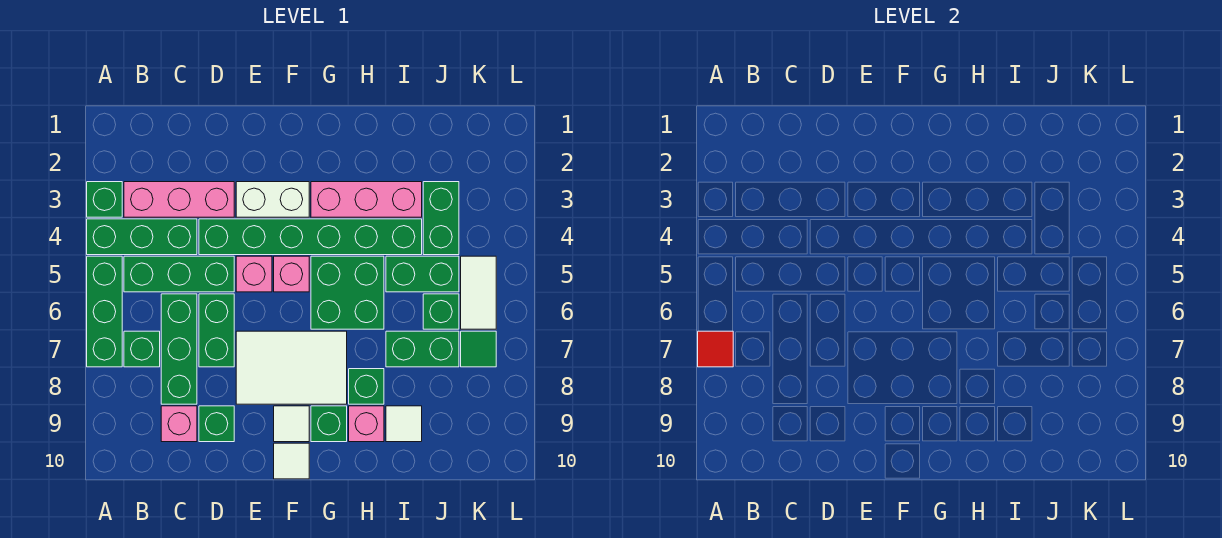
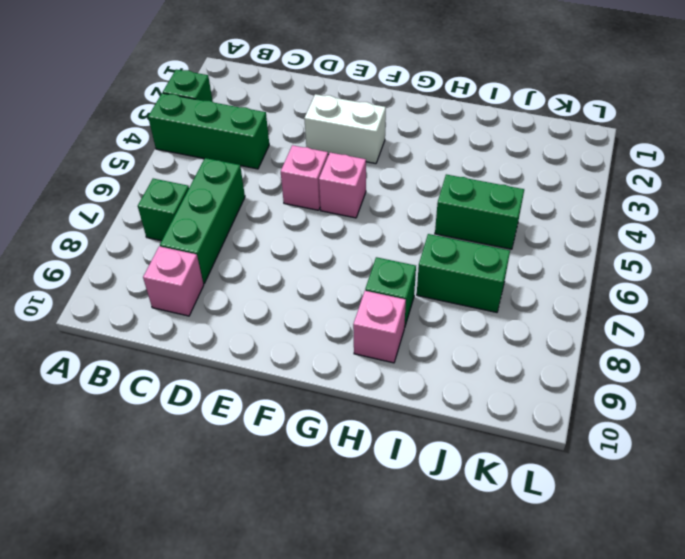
none -> green 1x3 brick [87,256,122,367]
none -> pink 1x3 brick [124,182,234,217]
none -> green 1x3 brick [124,256,234,292]
none -> green 1x6 brick [199,219,422,255]

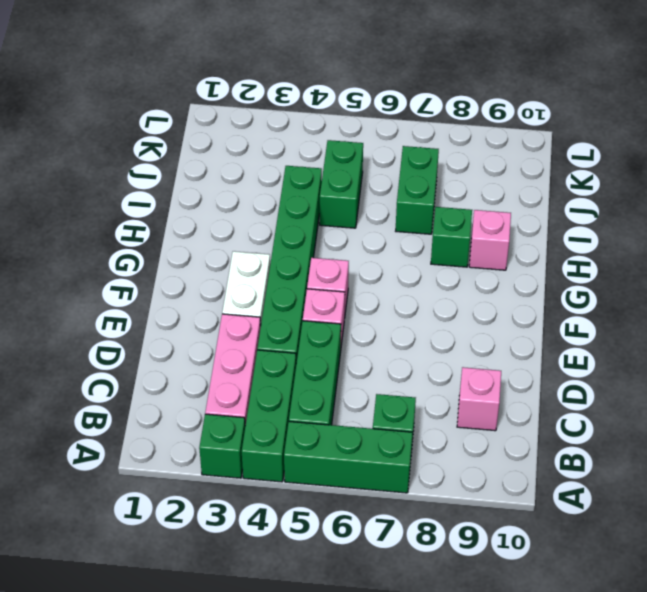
none -> green 1x3 brick [161,294,197,404]
none -> green 1x2 brick [199,294,234,367]
none -> green 1x1 brick [199,406,234,442]
none -> white 2x3 tile [236,331,347,404]

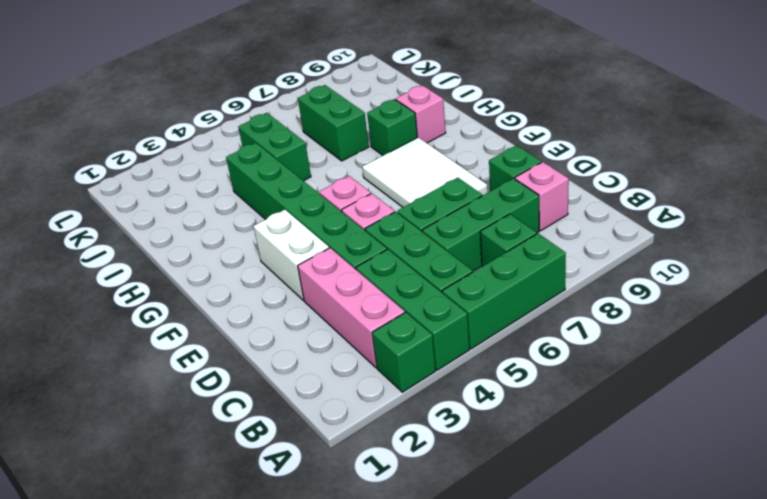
none -> white 1x1 tile [274,406,309,442]
none -> white 1x1 tile [274,443,309,479]
none -> pink 1x3 brick [311,182,422,217]
none -> green 2x2 brick [311,256,384,329]

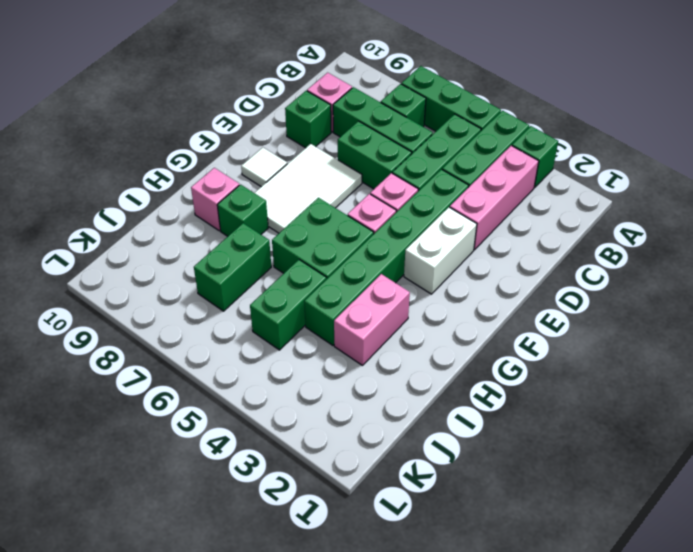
pink 1x2 brick [334,274,410,365] -> pink 1x3 brick [311,182,422,217]
none -> white 1x1 tile [274,443,309,479]
none -> green 1x1 brick [311,406,347,442]
none -> white 1x1 tile [386,406,422,442]
none -> green 1x2 brick [423,182,459,255]

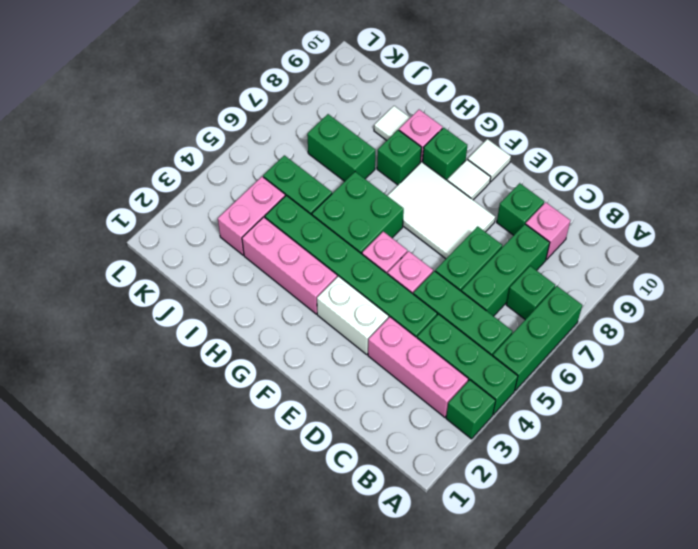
pink 1x2 brick [218,177,285,255] -> green 1x2 brick [423,182,459,255]
none -> green 1x1 brick [423,294,459,329]
none -> white 1x2 tile [461,256,496,329]
none -> green 1x1 tile [461,331,496,367]
none -> red 1x1 tile [698,331,733,367]

